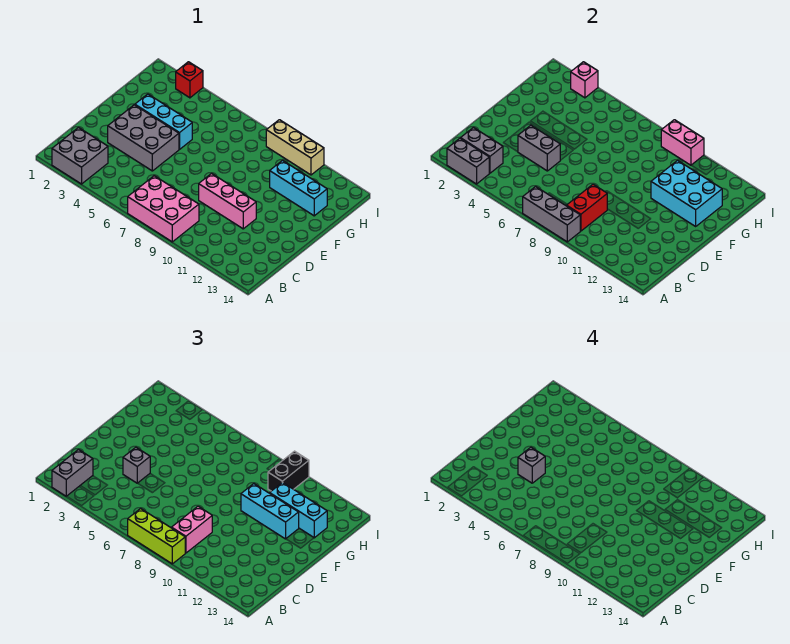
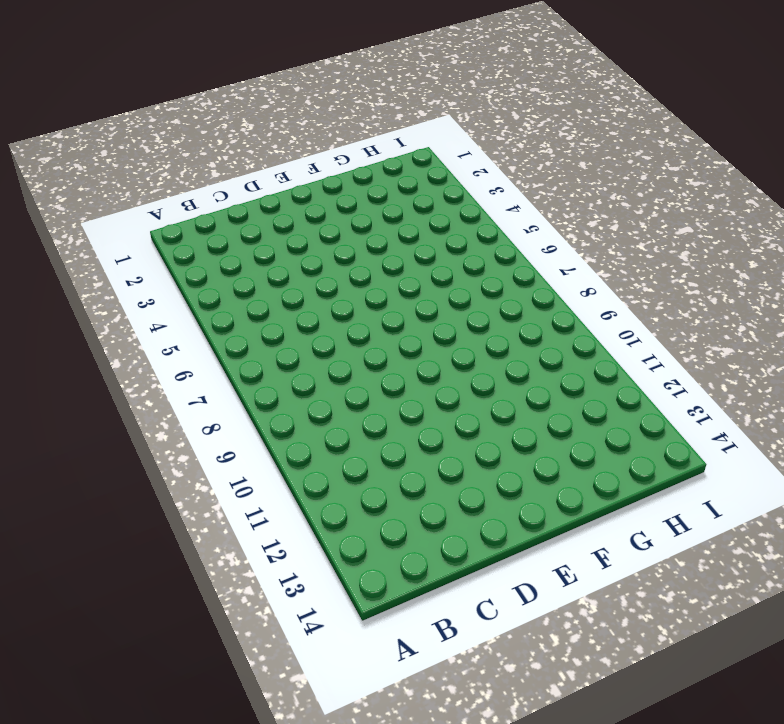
none -> grey 2x2 brick [52,128,108,184]
none -> pink 2x3 brick [128,176,199,242]
none -> grey 2x3 brick [108,105,179,171]

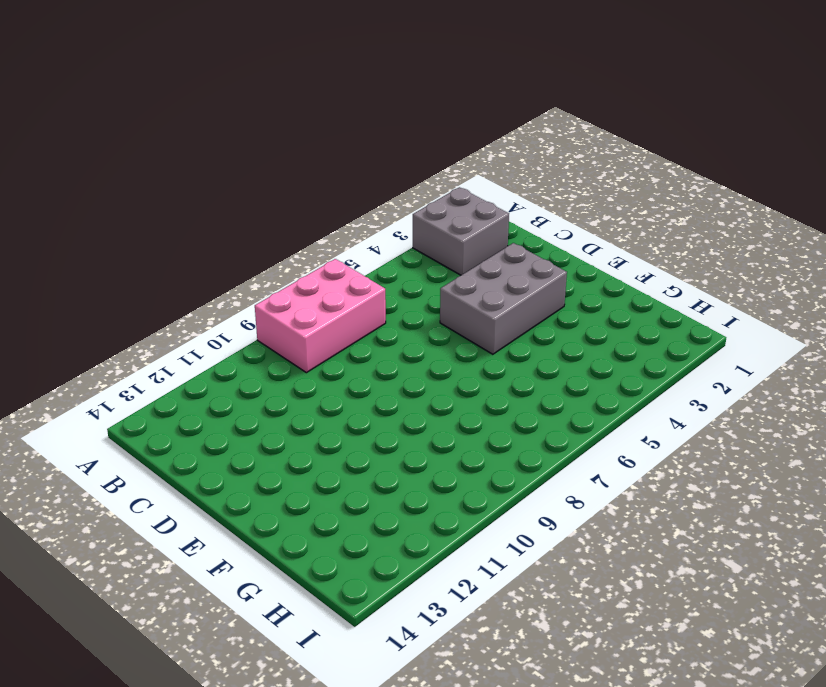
none -> pink 1x3 brick [199,174,256,229]
none -> cyan 1x3 brick [135,94,192,149]
none -> cyan 1x3 brick [270,161,327,216]

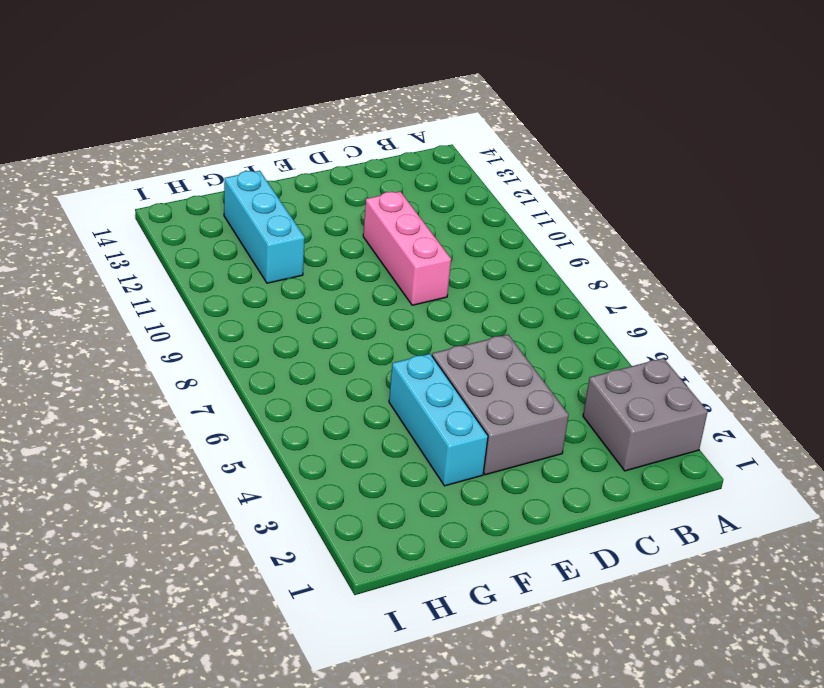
none -> pink 2x3 brick [128,176,199,242]
none -> red 1x1 brick [176,62,203,98]
none -> tan 1x3 brick [266,120,324,175]

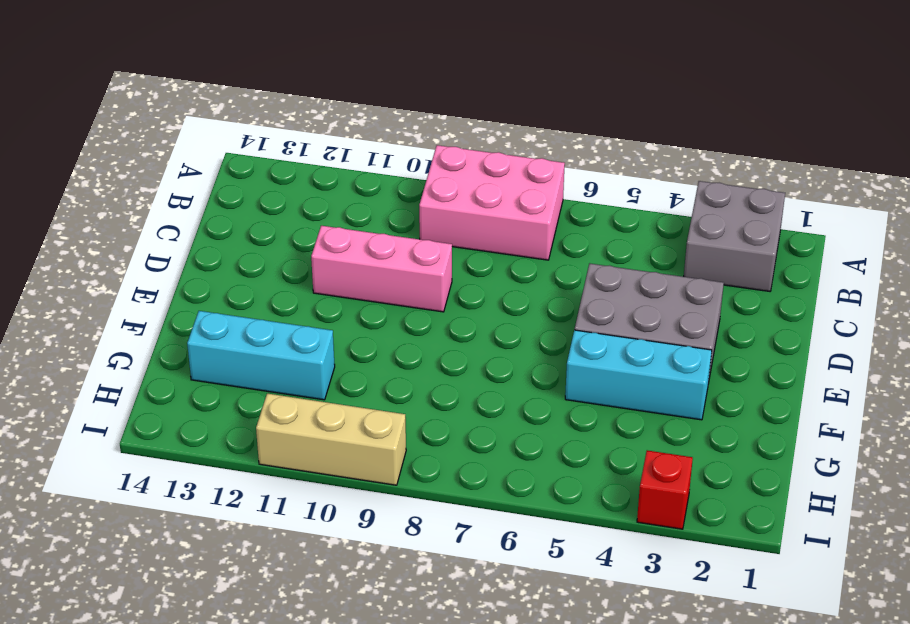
none -> grey 1x2 brick [447,138,489,184]
none -> grey 1x3 brick [523,187,580,242]
none -> grey 1x2 brick [461,128,503,173]

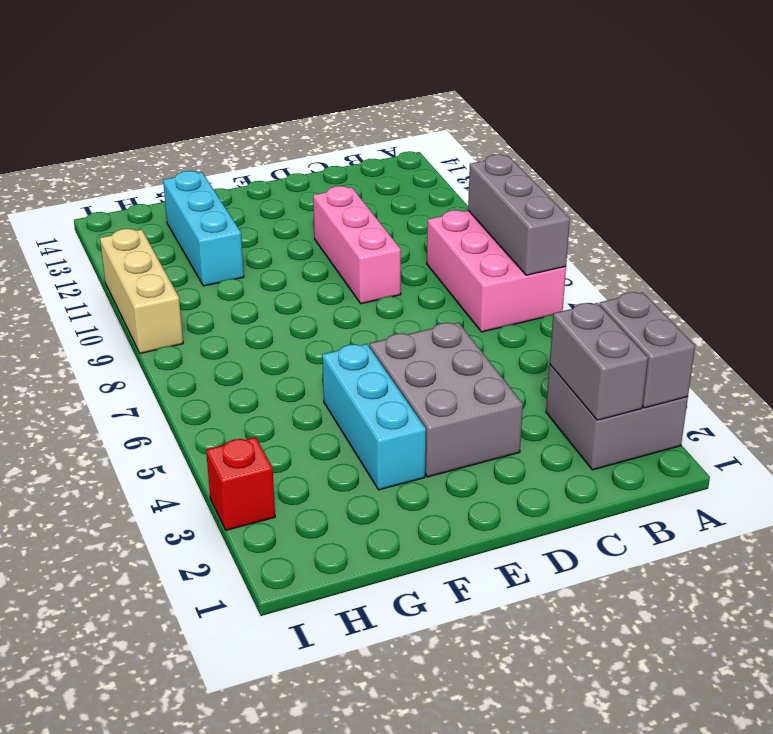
none -> red 1x2 brick [567,184,607,231]
none -> grey 1x2 brick [518,125,560,171]
none -> cyan 2x3 brick [651,161,722,226]

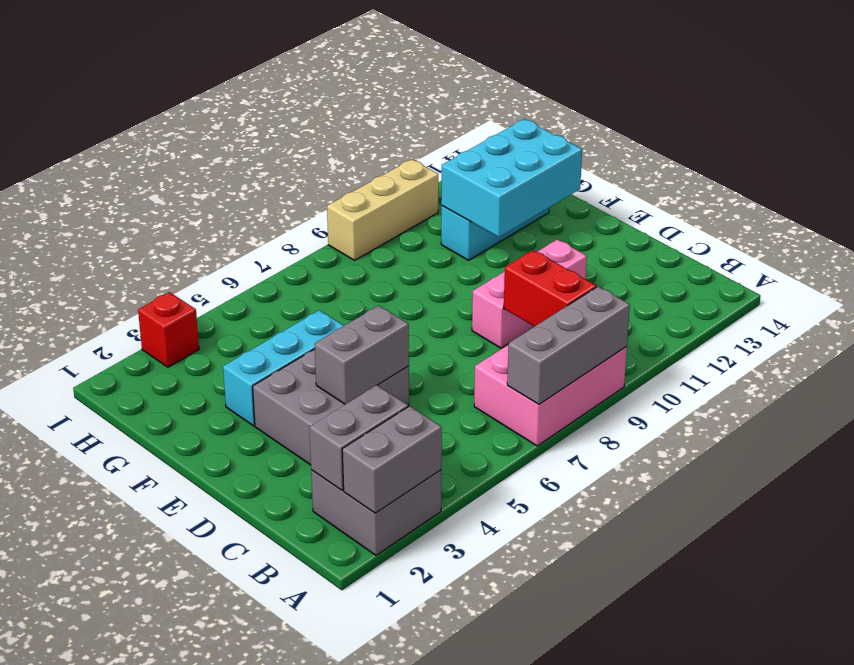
none -> pink 1x1 brick [571,62,598,98]
none -> pink 1x2 brick [661,120,704,165]
none -> grey 1x2 brick [52,450,93,496]

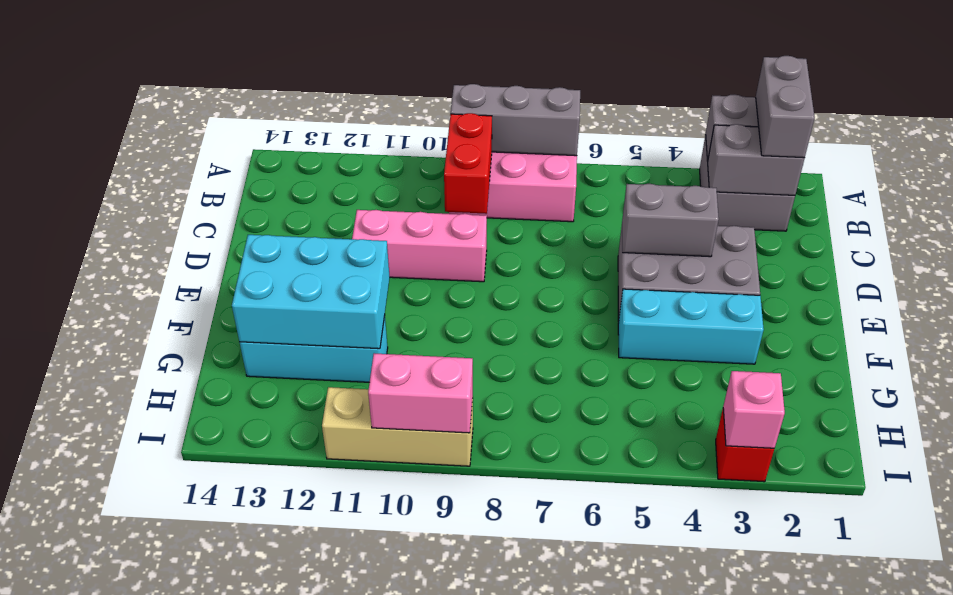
none -> lime 1x3 brick [128,509,185,564]
none -> pink 1x2 brick [172,506,212,553]
none -> grey 1x1 brick [123,447,150,483]

